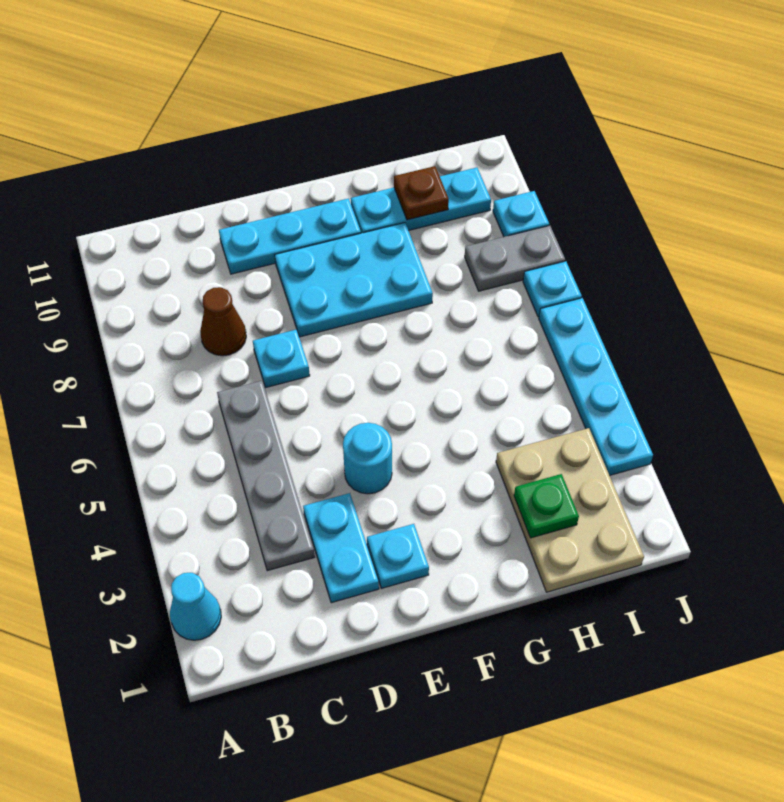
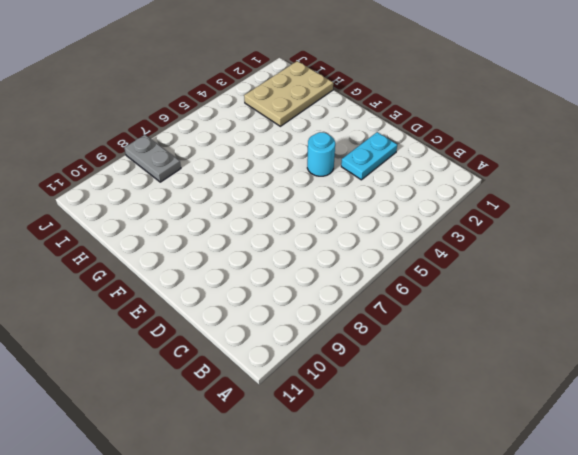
none -> cyan 1x1 cone [170,573,221,640]
none -> grey 1x4 plate [217,381,315,571]
none -> brown 1x1 cone [200,287,246,356]

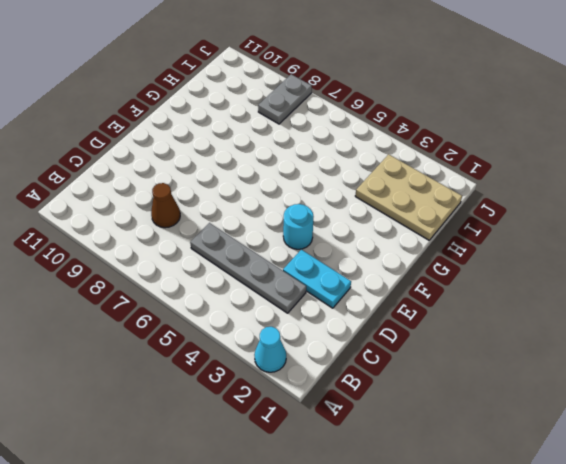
none -> cyan 1x1 plate [253,329,310,387]
none -> cyan 1x3 plate [219,199,361,274]
none -> cyan 1x1 plate [367,524,429,588]

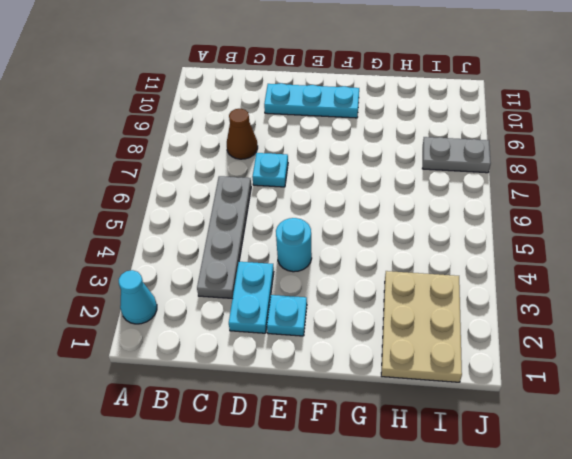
none -> cyan 2x3 plate [275,223,433,337]
none -> cyan 1x3 plate [351,168,491,233]
none -> cyan 1x4 plate [539,298,653,475]

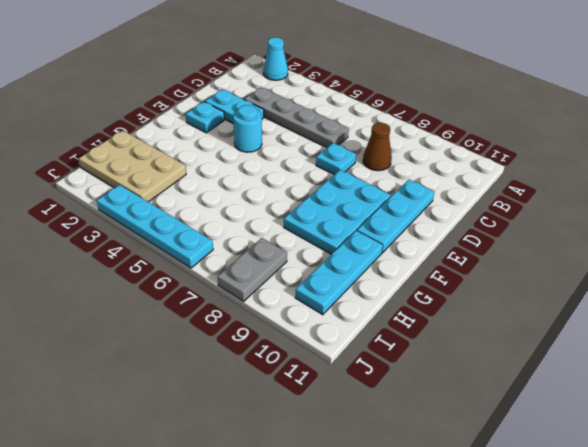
none -> cyan 1x1 plate [523,261,582,317]
none -> cyan 1x1 plate [493,191,549,237]
none -> green 1x1 plate [514,474,579,538]

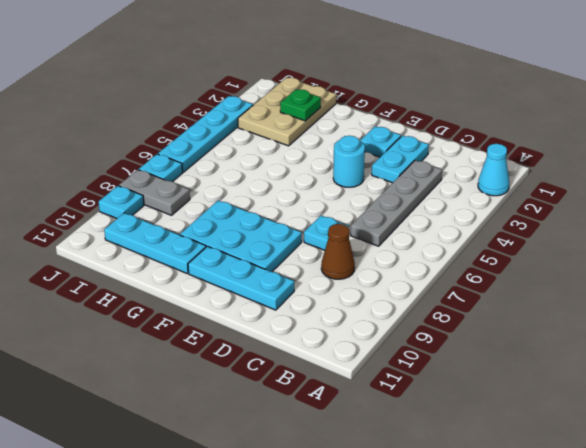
none -> brown 1x1 plate [394,166,449,220]

